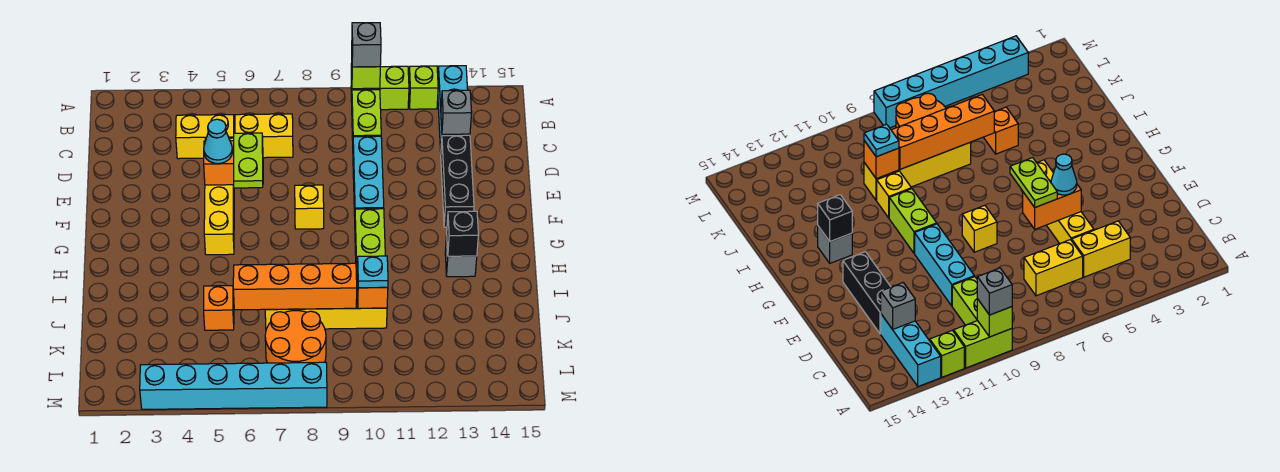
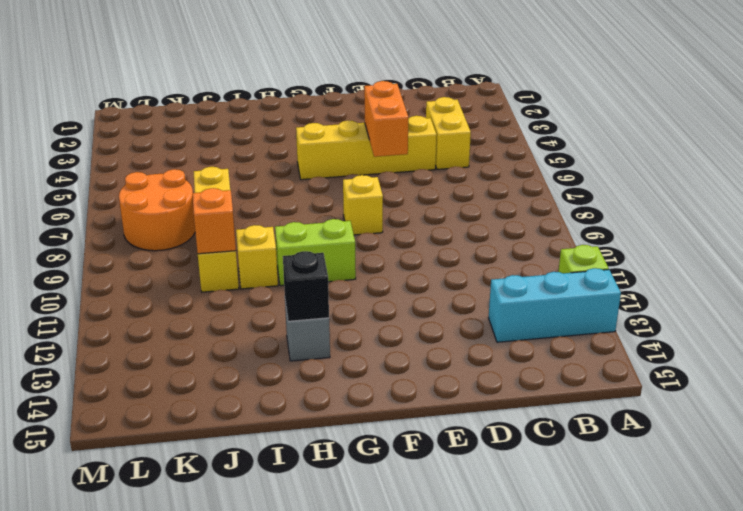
none -> lime 1x2 brick [351,66,409,110]
none -> lime 1x2 brick [352,90,381,140]
none -> yellow 1x2 brick [235,114,293,158]

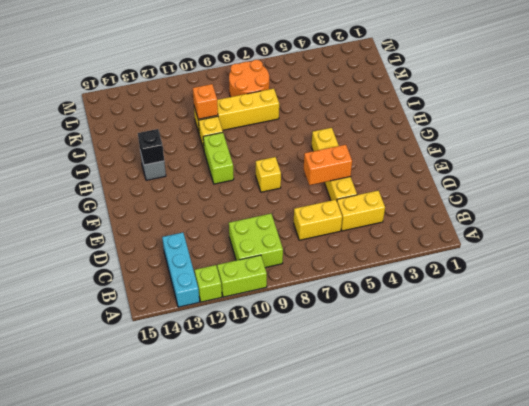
lime 2x2 brick [229,214,283,268] -> lime 1x2 brick [352,90,381,140]
none -> cyan 1x3 brick [353,136,384,217]
none -> black 1x3 brick [441,135,474,227]
none -> orange 1x1 brick [204,286,234,330]

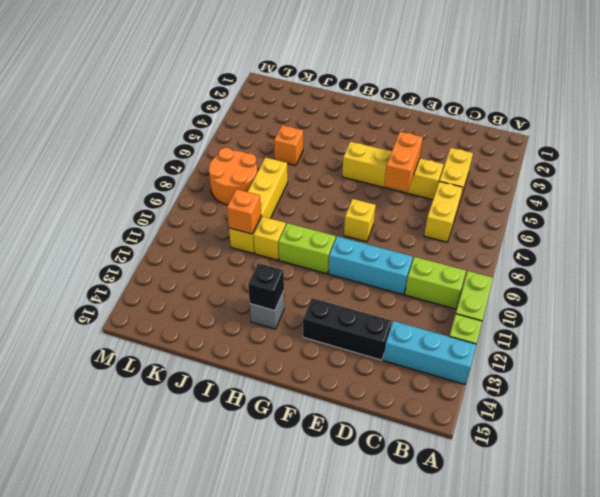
none -> cyan 1x6 brick [140,362,327,409]
none -> lime 1x1 brick [351,63,380,89]
none -> grey 1x1 brick [441,90,472,134]

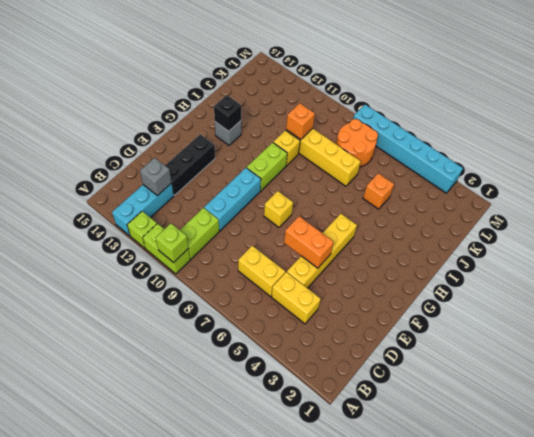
none -> orange 1x4 brick [233,263,357,310]
none -> grey 1x1 brick [352,23,381,67]
none -> cyan 1x1 cone [204,119,232,164]

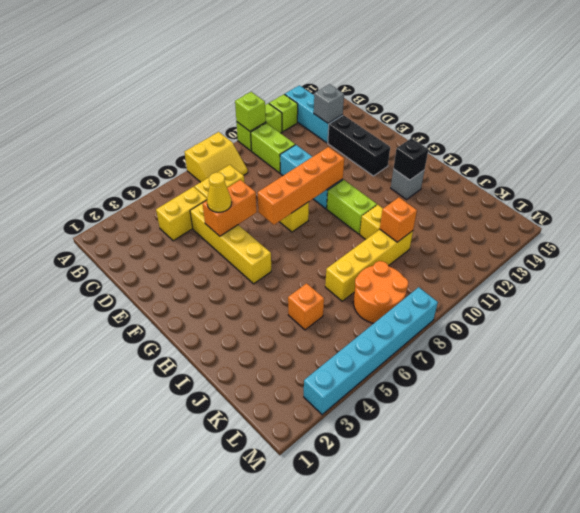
yellow 2x2 slope [185,132,248,182] -> none
yellow 1x1 cone [207,173,232,212] -> cyan 1x1 cone [204,119,232,164]
orange 1x4 brick [258,147,344,225] -> orange 1x4 brick moved to [233,263,357,310]
none -> grey 1x1 brick [352,23,381,67]
none -> lime 1x2 plate [234,133,263,188]
none -> cyan 1x1 plate [358,256,388,288]

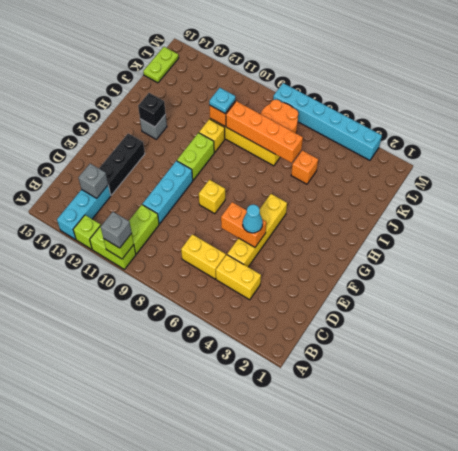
lime 1x2 plate [143,47,179,83] -> lime 1x2 plate moved to [234,133,263,188]

